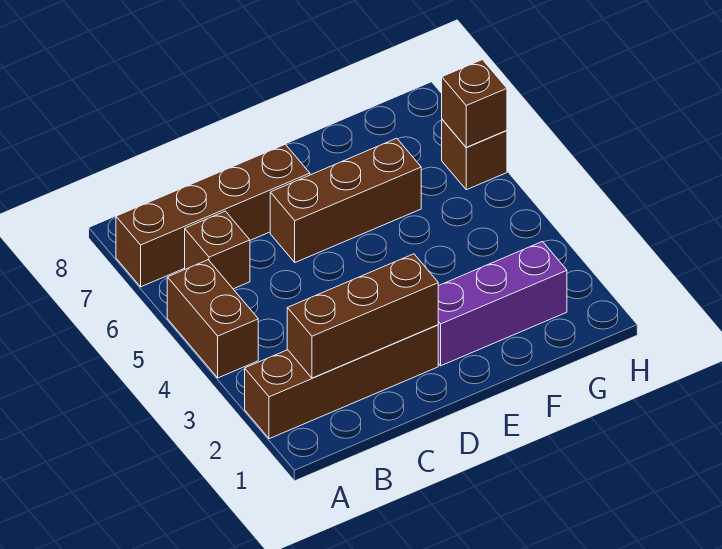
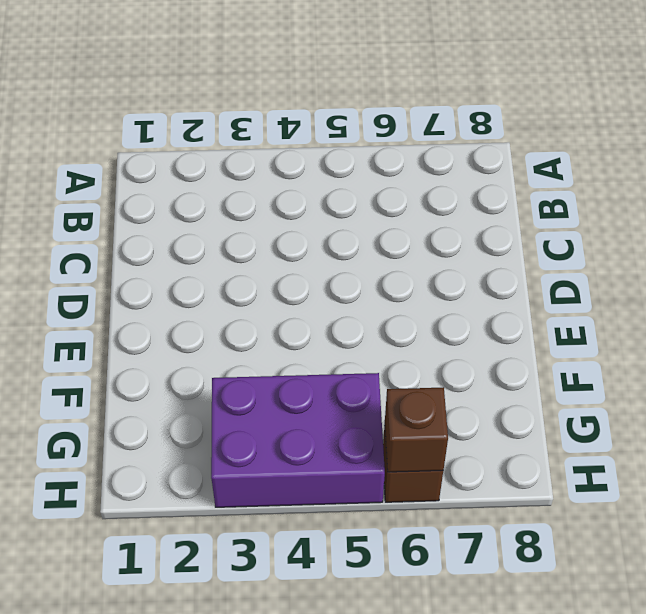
purple 2x3 brick [211,373,385,507] -> none
none -> brown 1x4 brick [245,325,438,439]
none -> brown 1x2 brick [167,260,258,378]

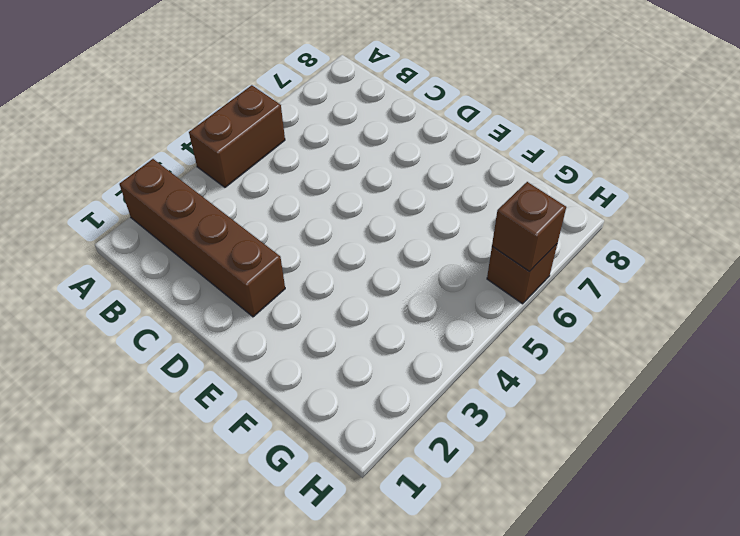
none -> brown 1x4 brick [116,144,310,287]
none -> brown 1x1 brick [185,211,250,289]

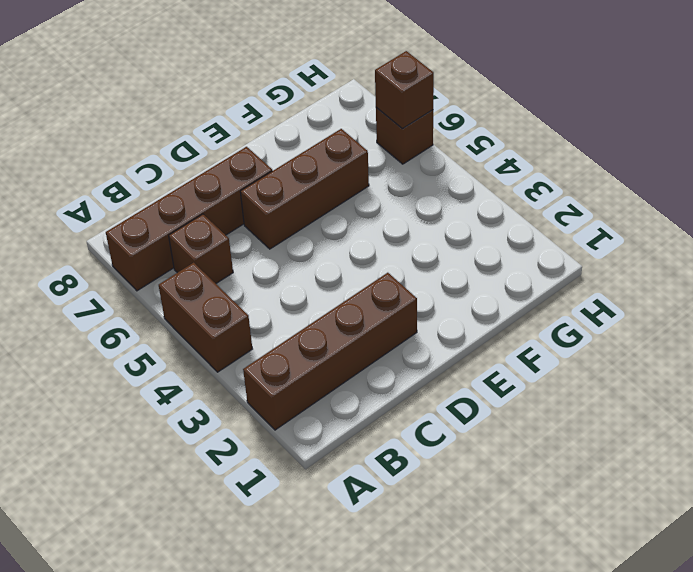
none -> purple 1x3 brick [438,242,567,366]
none -> brown 1x3 brick [287,254,438,378]

